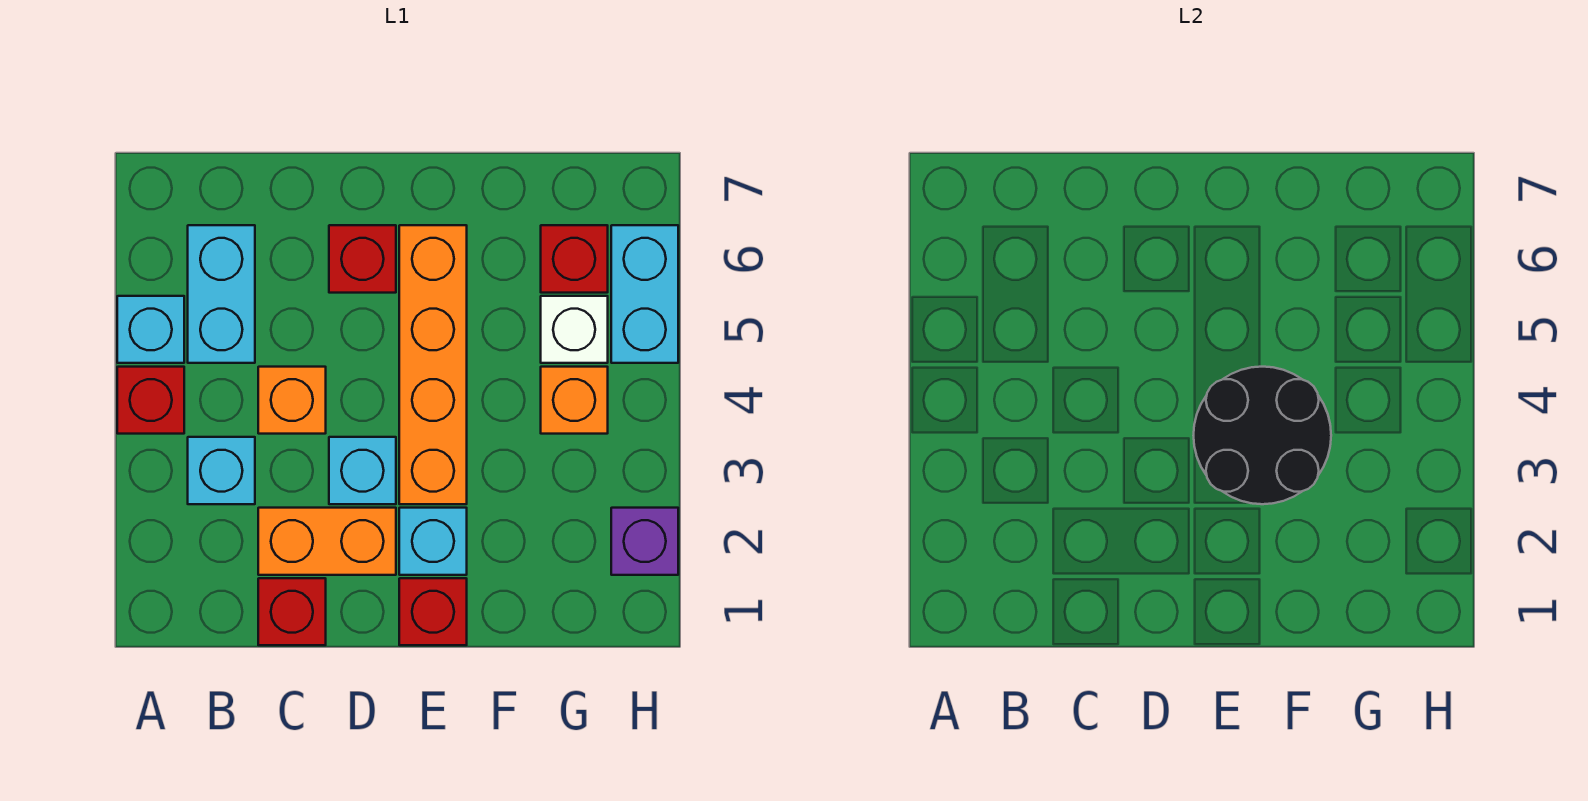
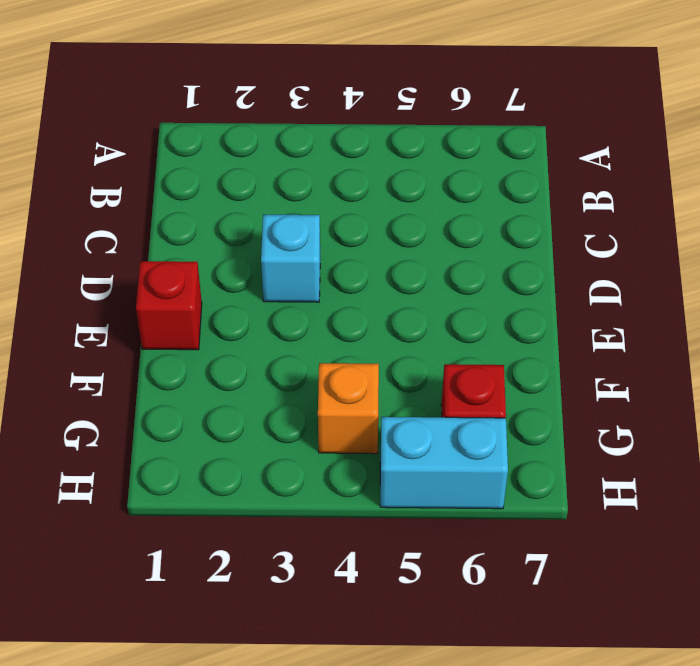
none -> red 1x1 brick [117,367,184,434]
none -> cyan 1x1 brick [117,296,184,363]
none -> cyan 1x1 brick [188,437,255,504]

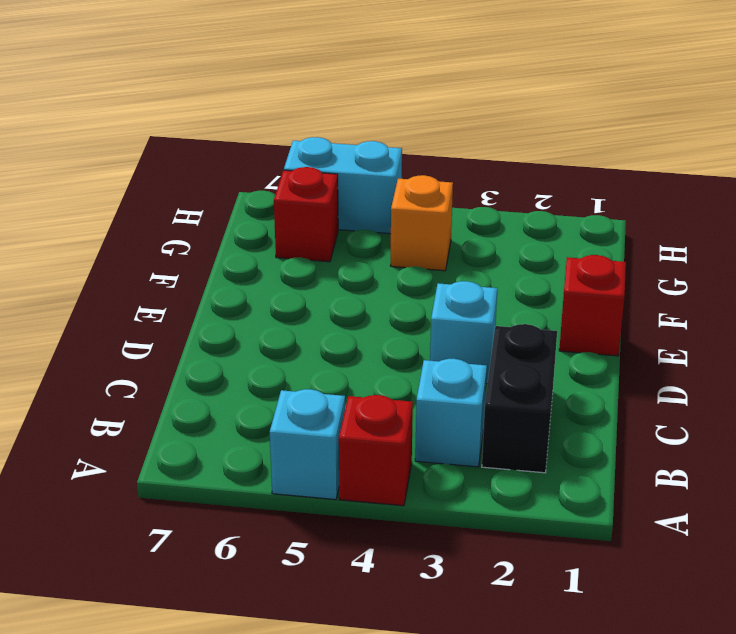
black 1x2 brick [482,324,557,473] -> orange 1x2 brick [258,508,396,575]
none -> cyan 1x2 brick [188,225,255,363]
none -> red 1x1 brick [258,578,326,645]
none -> orange 1x1 brick [258,367,326,434]

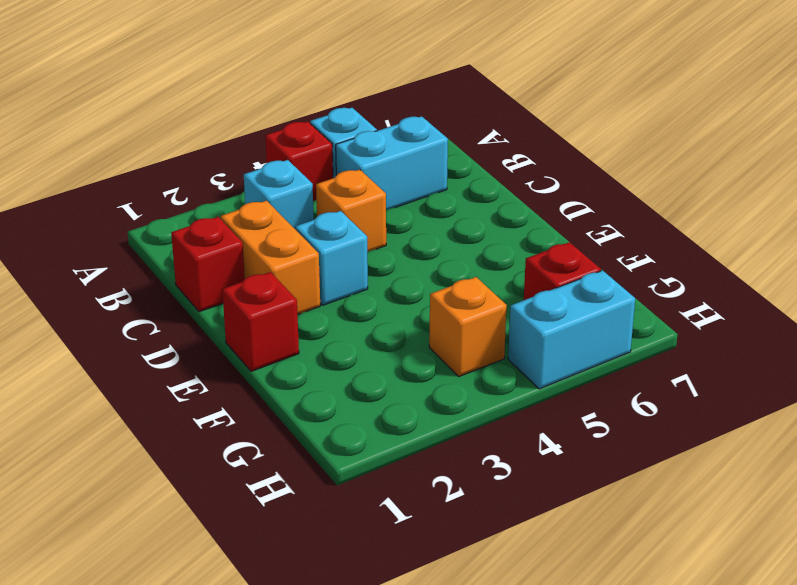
none -> red 1x1 brick [329,225,396,293]
none -> cyan 1x1 brick [399,508,467,575]
none -> orange 1x4 brick [399,225,467,504]

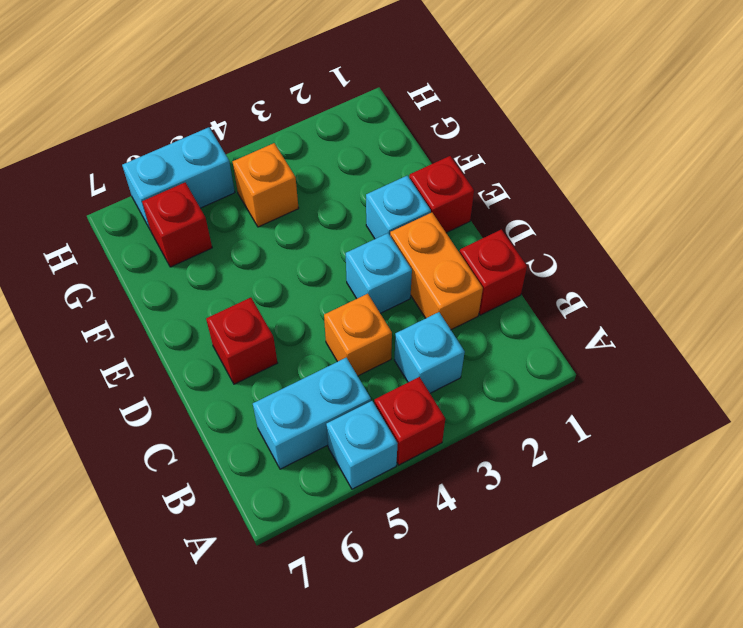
none -> orange 1x4 brick [399,225,467,504]
none -> white 1x1 brick [541,296,608,363]
none -> purple 1x1 brick [611,508,678,575]

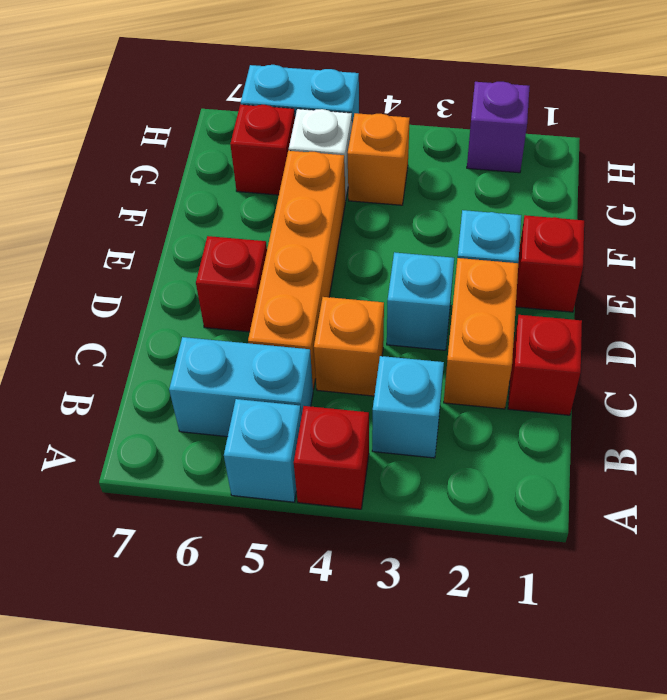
orange 1x4 brick [248,151,346,390] -> orange 1x4 brick turned to [399,225,467,504]
none -> black 2x2 round brick [1194,367,1331,504]

